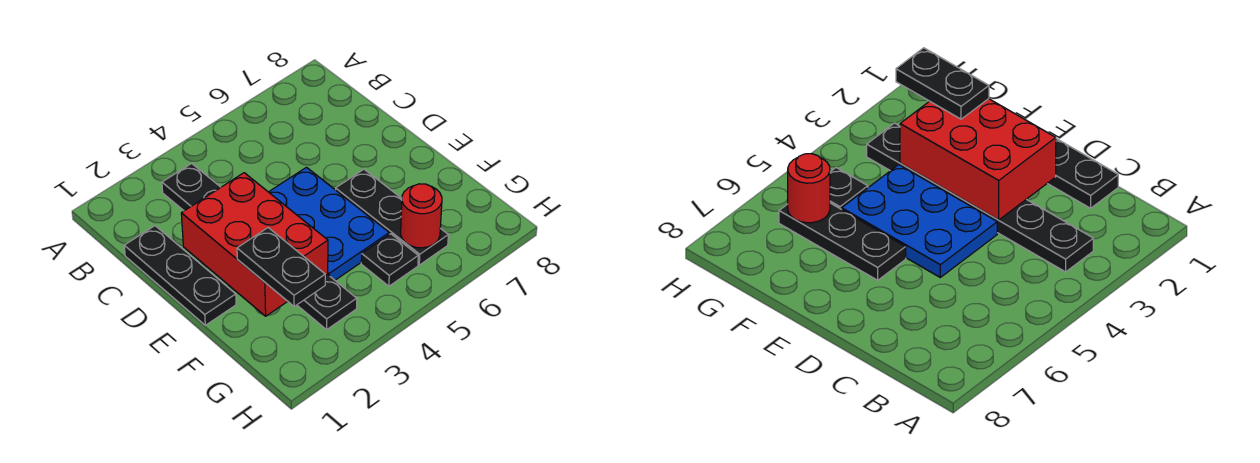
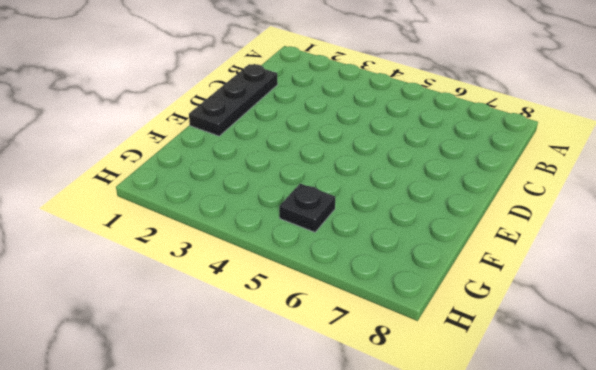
none -> black 1x6 plate [162,163,357,330]
none -> blue 2x3 plate [269,167,389,280]

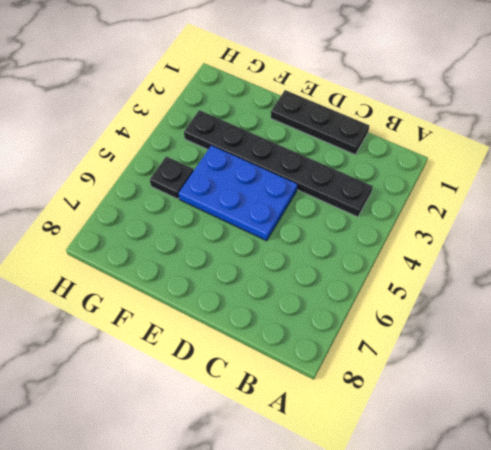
none -> black 1x3 plate [336,169,448,265]
none -> red 2x3 brick [181,173,328,316]

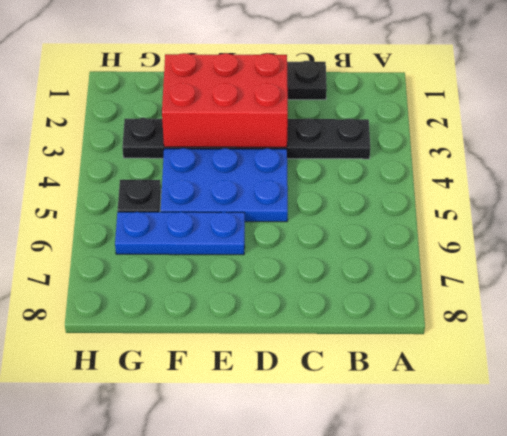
blue 1x3 plate [115,212,245,255] -> black 1x3 plate [336,169,448,265]
none -> red 1x1 round brick [401,184,442,248]
none -> black 1x2 plate [237,228,325,306]

